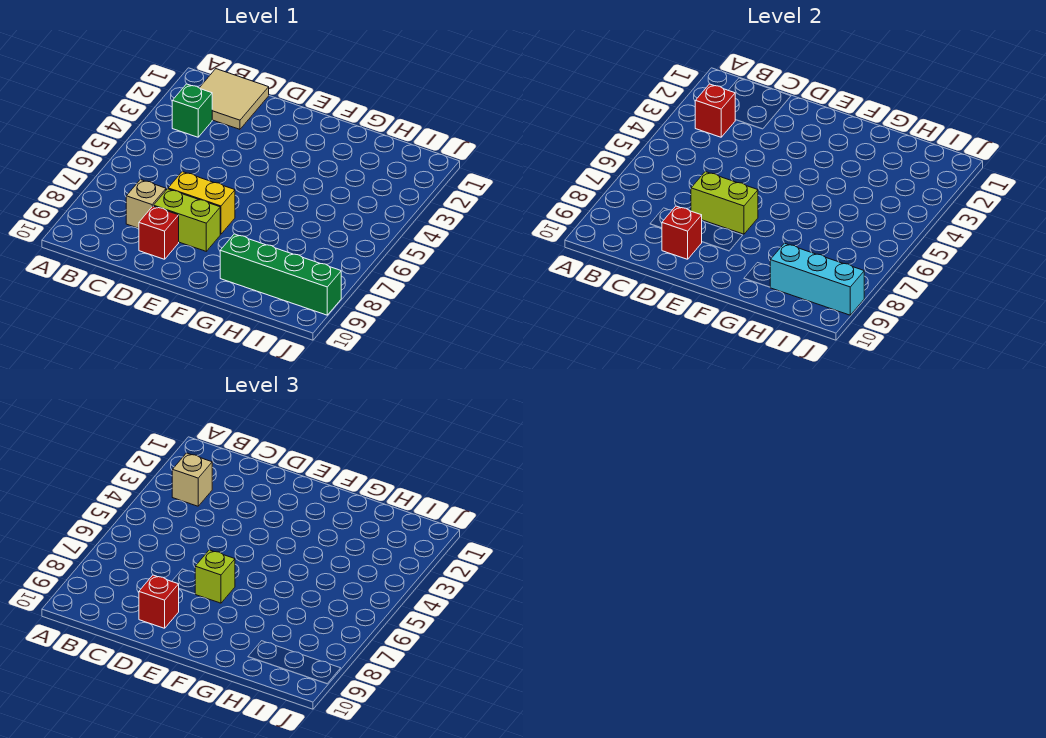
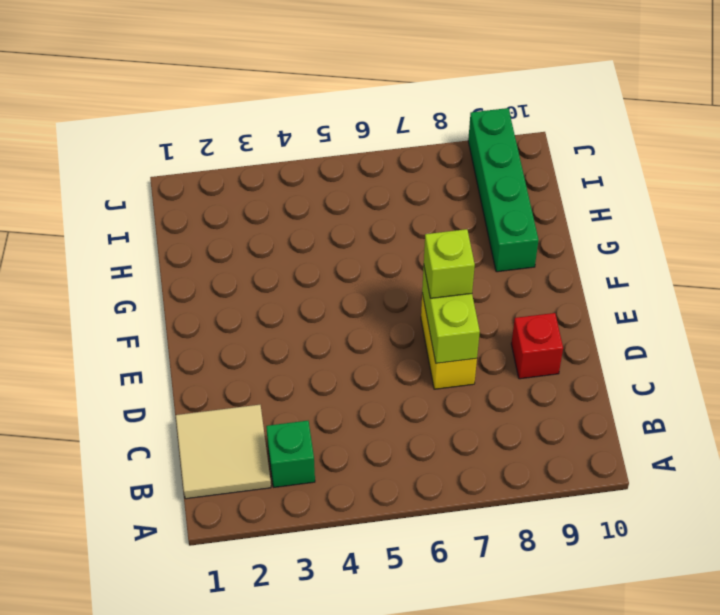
none -> tan 1x1 brick [126,180,166,228]
none -> lime 1x2 brick [154,189,220,251]
none -> red 1x1 brick [695,84,735,137]

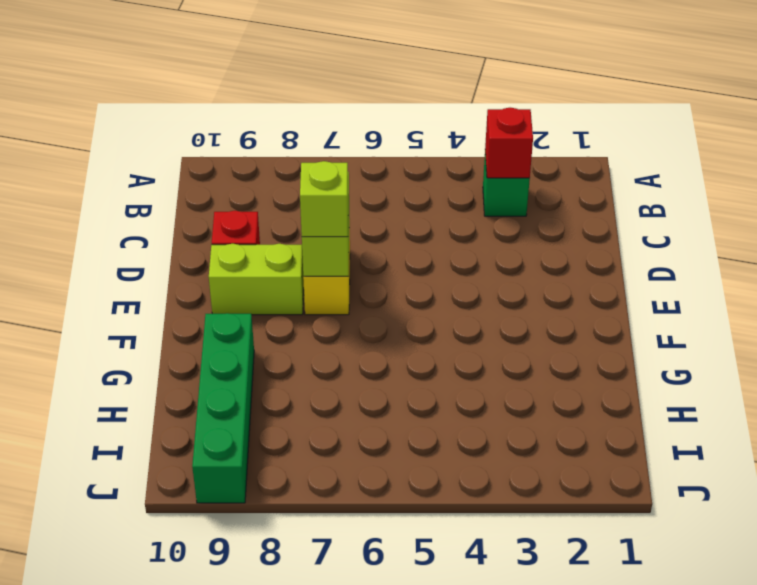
lime 1x2 brick [209,244,304,315] -> lime 1x2 brick turned to [154,189,220,251]
none -> tan 2x2 tile [200,69,269,129]
none -> tan 1x1 brick [126,180,166,228]
none -> red 1x1 brick [662,206,702,259]

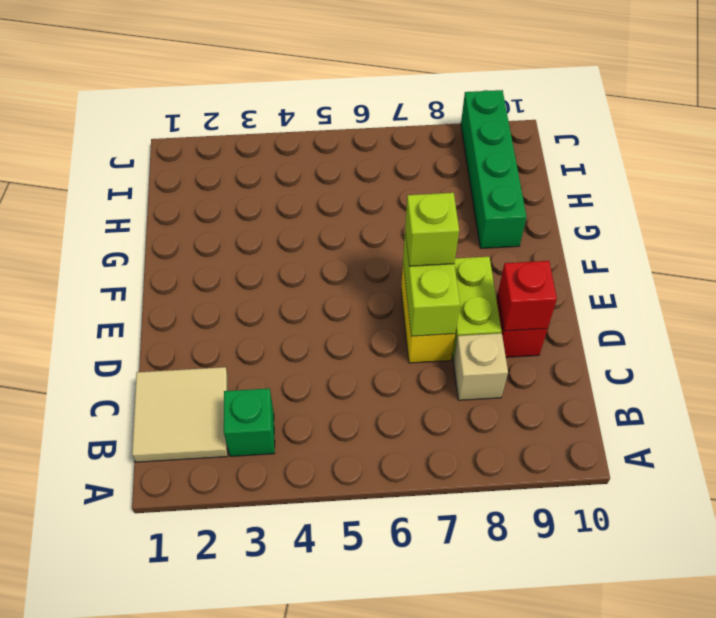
none -> red 1x1 brick [695,84,735,137]
none -> cyan 1x3 brick [770,243,864,315]
none -> tan 1x1 brick [172,453,212,506]

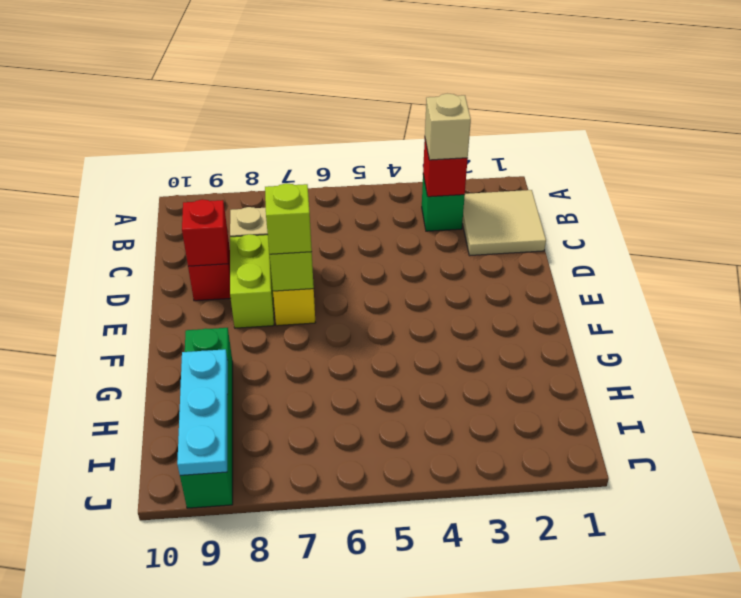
cyan 1x3 plate [177,349,228,475] -> cyan 1x3 brick [770,243,864,315]
none -> red 1x1 brick [139,575,179,628]

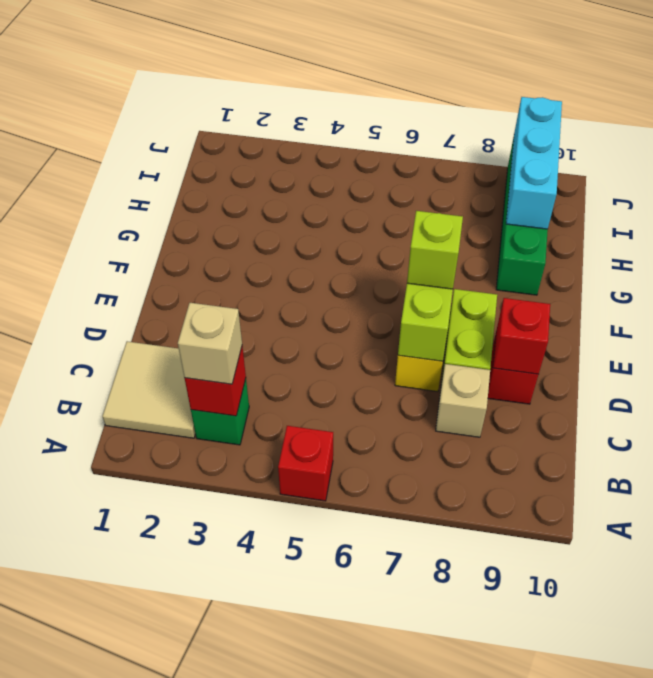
red 1x1 brick [278,426,333,501] -> red 1x1 brick moved to [139,575,179,628]

